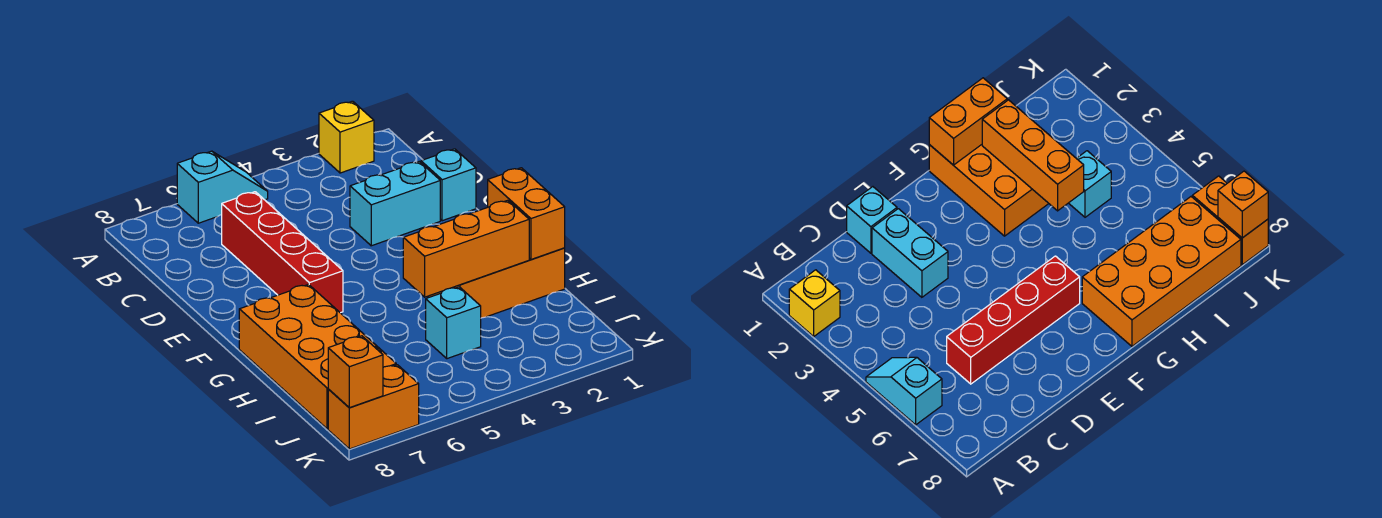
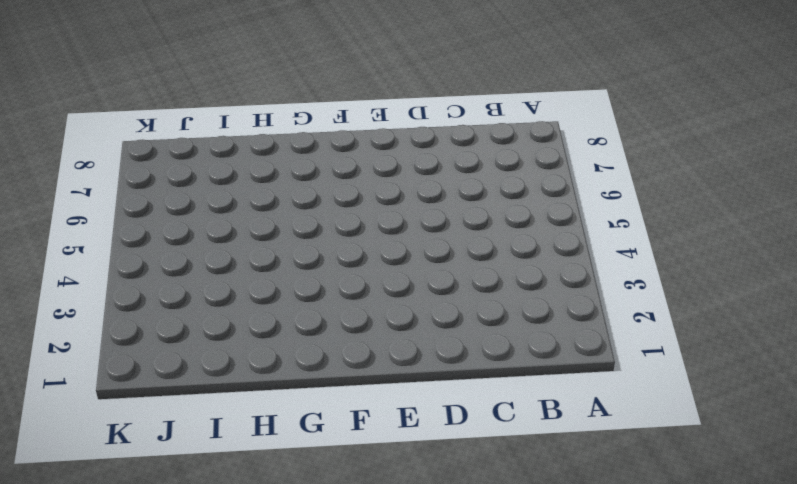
none -> yellow 1x1 brick [319,101,374,173]
none -> cyan 1x2 slope [177,151,268,223]
none -> red 1x4 brick [222,192,343,313]

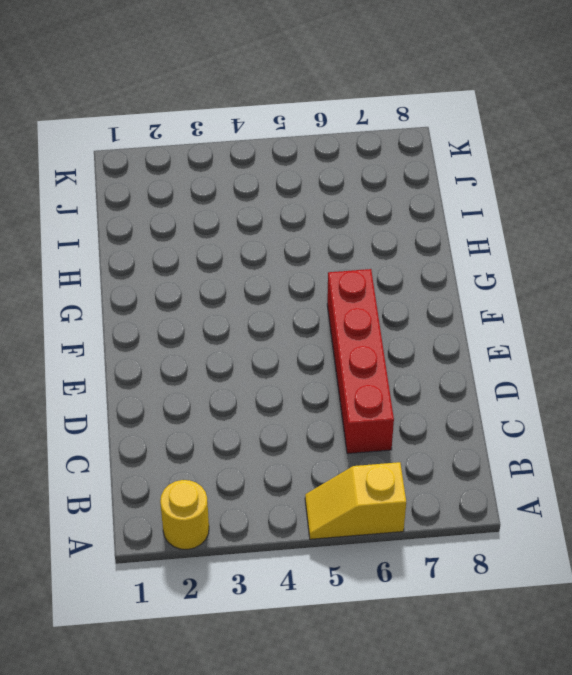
yellow 1x1 round brick [160,480,209,549] -> yellow 1x1 brick [319,101,374,173]
yellow 1x2 slope [305,462,406,539] -> cyan 1x2 slope [177,151,268,223]
none -> cyan 1x1 brick [421,149,476,221]
none -> cyan 1x2 brick [350,162,440,246]
none -> orange 2x3 brick [427,248,565,318]

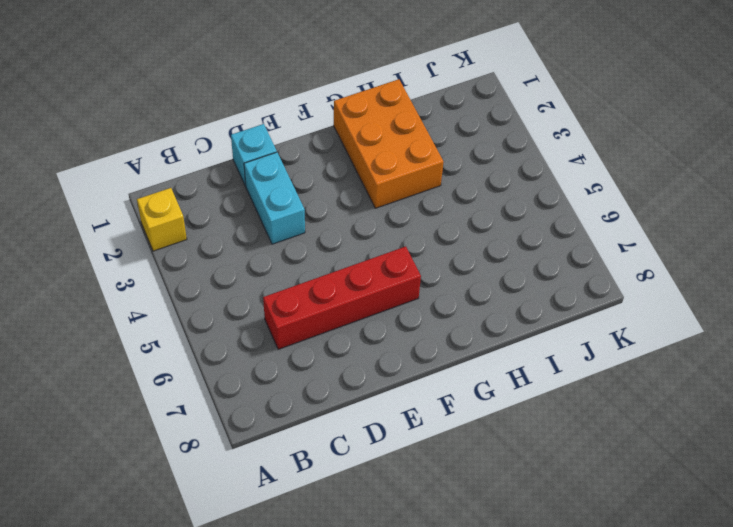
none -> cyan 1x2 slope [177,151,268,223]
none -> orange 2x4 brick [239,284,396,429]
none -> cyan 1x1 brick [426,287,481,359]

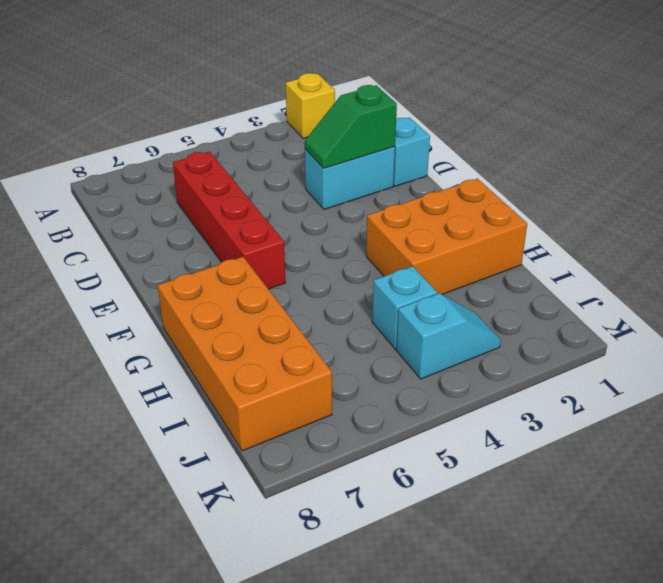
green 1x2 slope [305,85,397,168] -> none
cyan 1x2 slope [396,293,501,379] -> cyan 1x2 slope moved to [177,151,268,223]
none -> orange 1x2 brick [328,365,419,449]
none -> orange 1x2 brick [488,168,565,259]
none -> orange 1x3 brick [403,200,529,297]

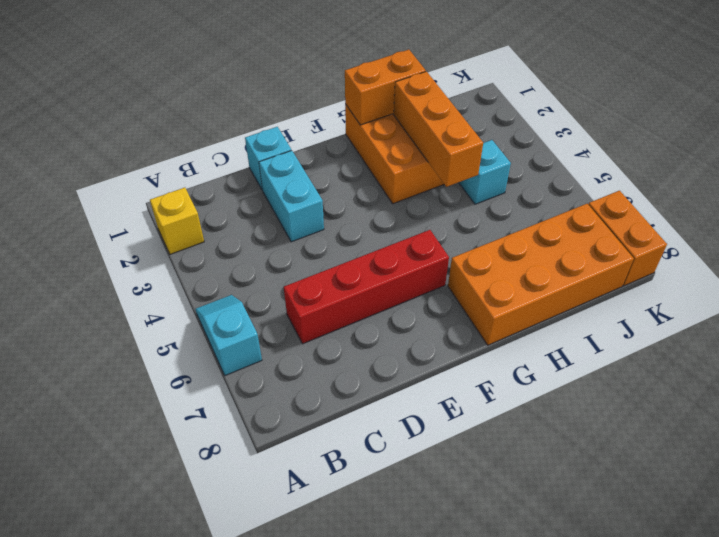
none -> orange 1x1 brick [328,336,383,408]

